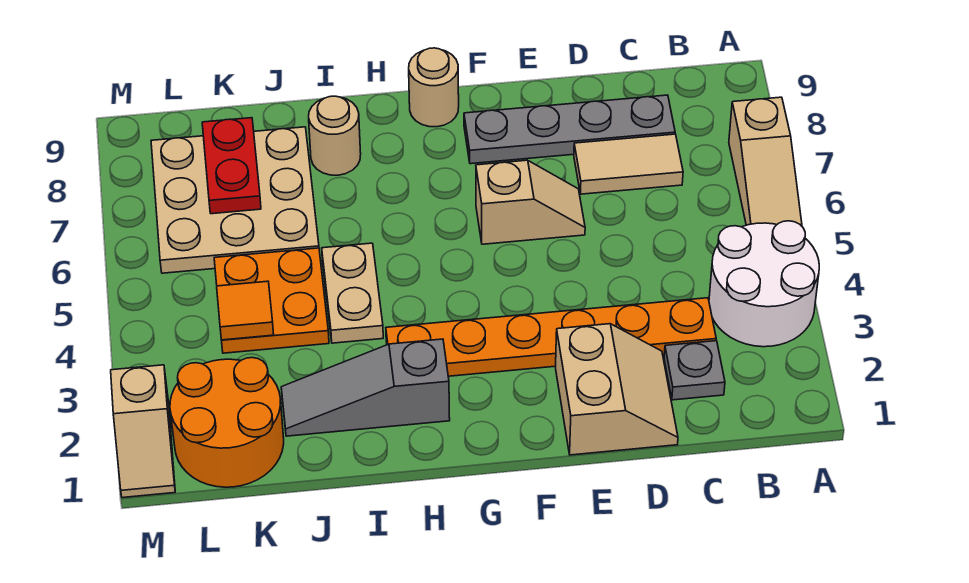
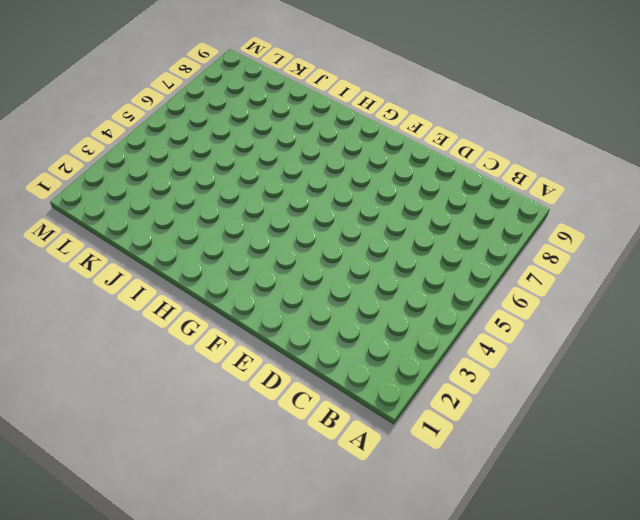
none -> white 2x2 round brick [709,221,819,347]
none -> tan 1x3 slope [729,97,802,226]
none -> grey 1x1 plate [664,341,725,400]

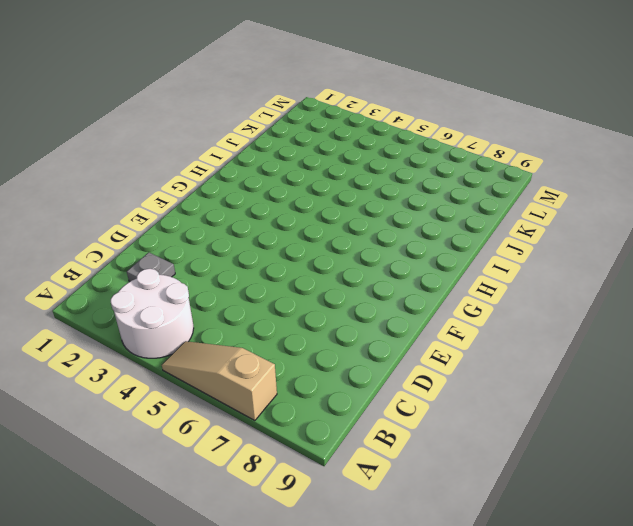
none -> orange 1x6 plate [386,298,716,376]
none -> tan 1x2 tile [574,134,683,194]
none -> grey 1x4 plate [464,95,675,164]

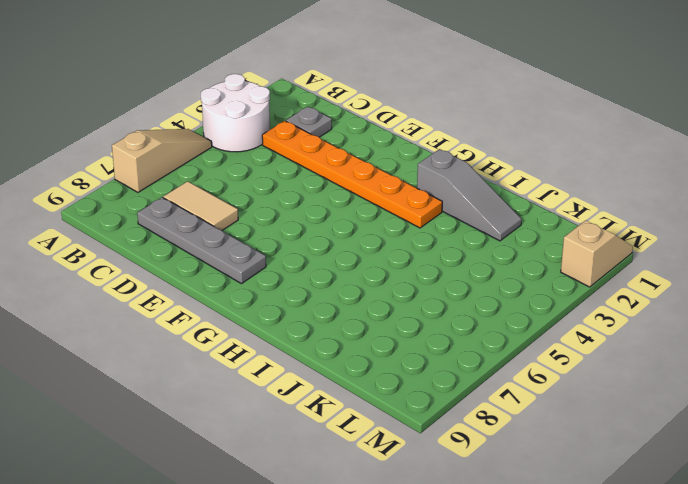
none -> tan 2x2 slope [556,324,678,455]
none -> tan 1x2 slope [476,160,585,244]
none -> tan 1x1 round brick [409,48,459,127]

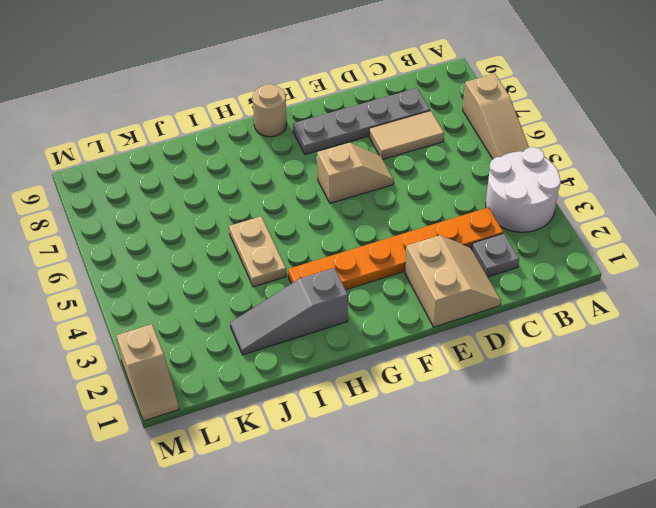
none -> tan 1x1 round brick [309,96,361,175]
none -> orange 2x2 plate [214,248,329,353]
none -> tan 3x3 plate [151,127,319,273]

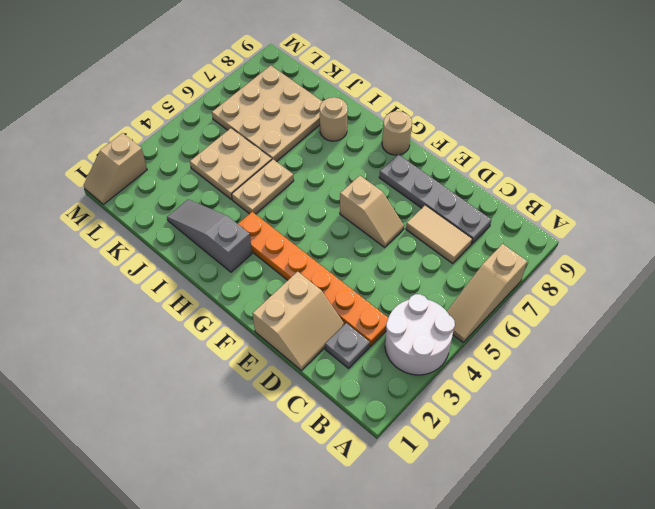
tan 2x2 plate [190,128,272,200] -> orange 2x2 plate [214,248,329,353]
none -> orange 2x2 round brick [170,358,284,487]
none -> orange 1x1 tile [217,281,274,340]
none -> red 1x2 plate [202,118,261,214]

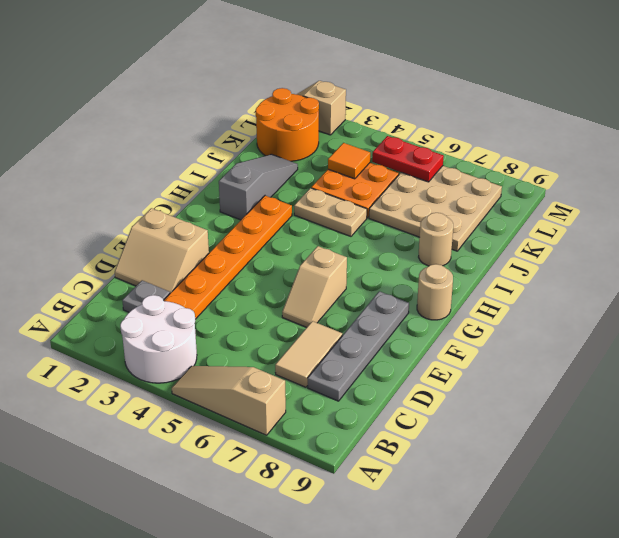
red 1x2 plate [372,136,444,182] -> red 1x2 plate moved to [202,118,261,214]

